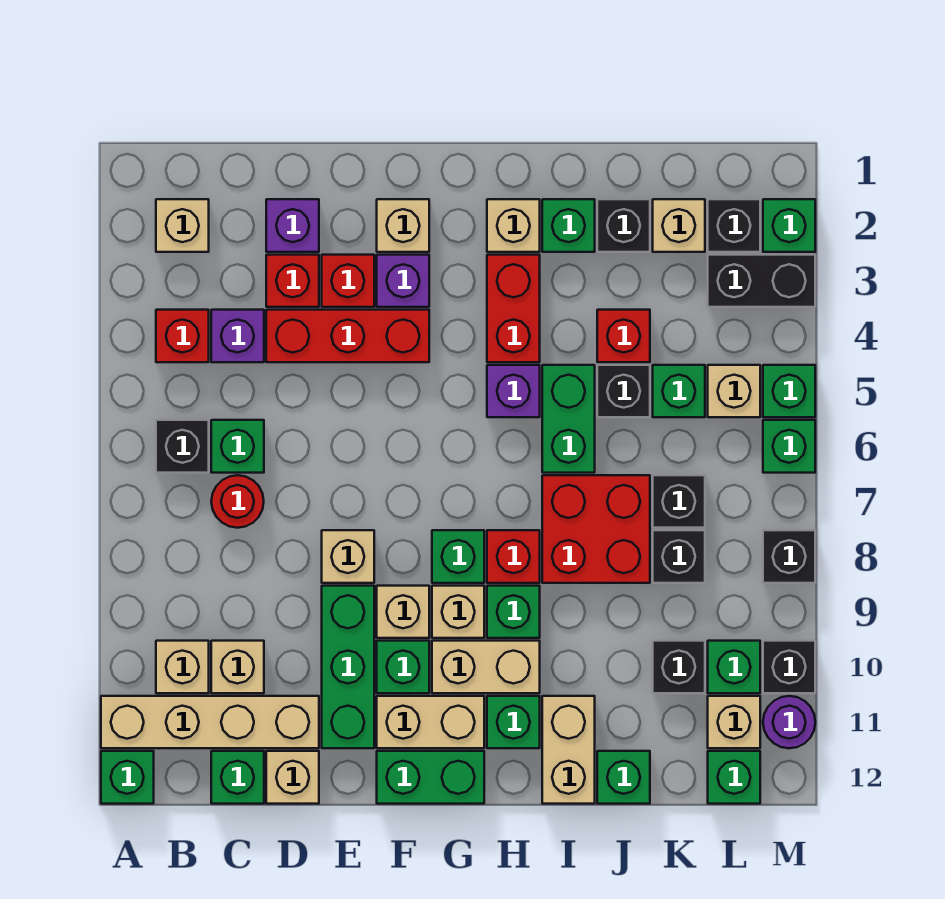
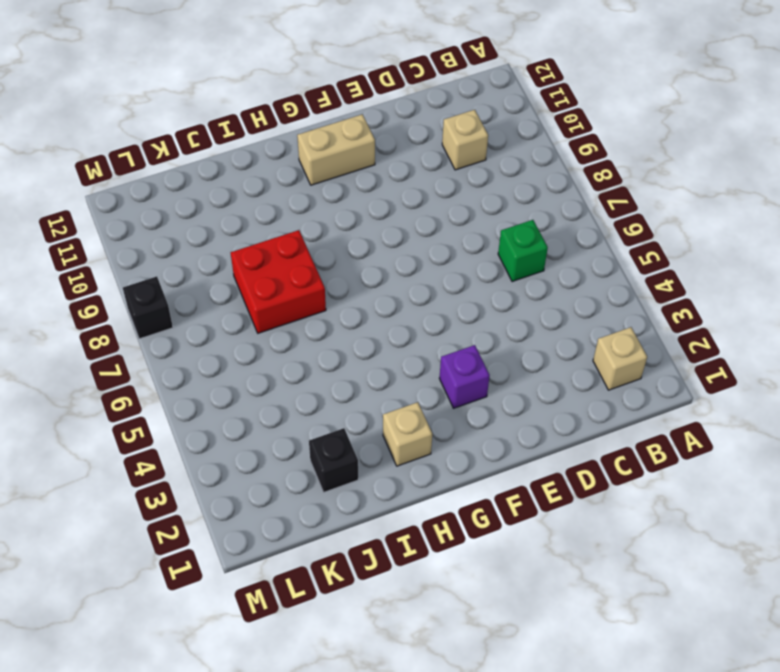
none -> tan 1x4 brick [101,696,319,748]
none -> green 1x1 brick [101,751,154,804]
none -> red 1x1 brick [156,310,209,362]
none -> black 1x1 brick [156,420,209,473]

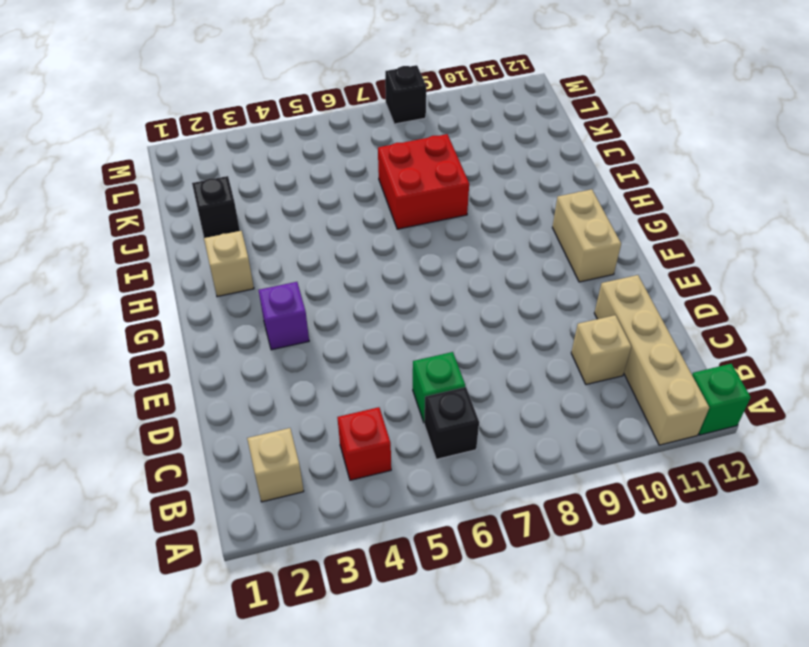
none -> tan 1x1 brick [156,641,209,693]
none -> purple 1x1 brick [211,310,264,362]
none -> red 1x1 round brick [211,475,264,528]
none -> green 1x1 brick [211,751,264,804]

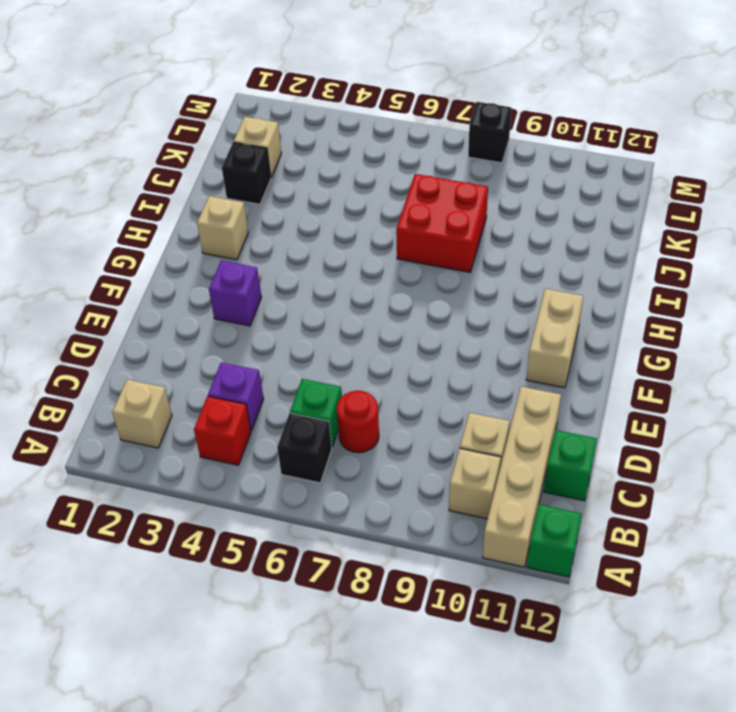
none -> purple 1x1 brick [266,199,319,252]
none -> red 1x1 brick [266,255,319,307]
none -> red 1x3 brick [266,310,429,362]
none -> tan 1x1 brick [266,751,319,804]

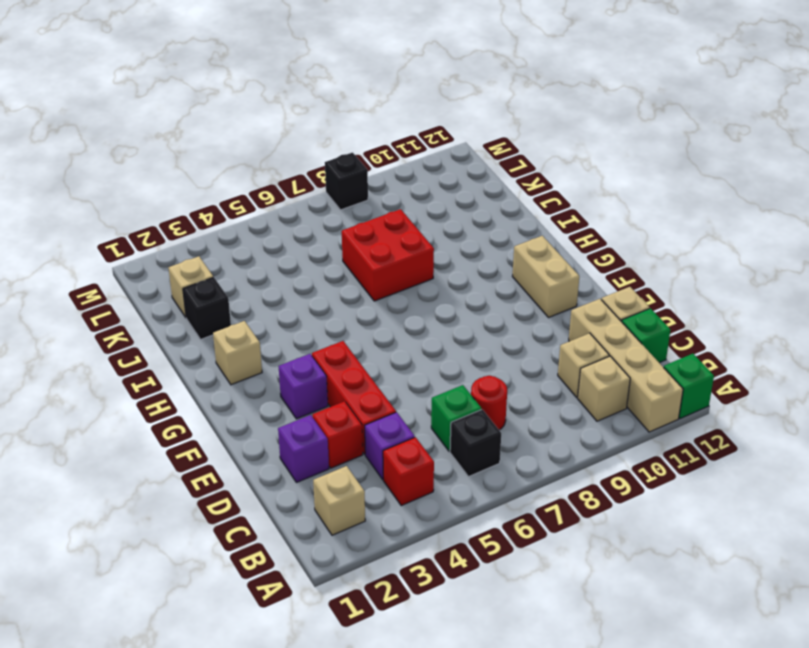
none -> red 1x1 brick [322,255,374,307]
none -> tan 1x1 brick [322,530,374,583]
none -> green 1x3 brick [322,586,374,748]
none -> tan 1x1 brick [377,199,429,252]

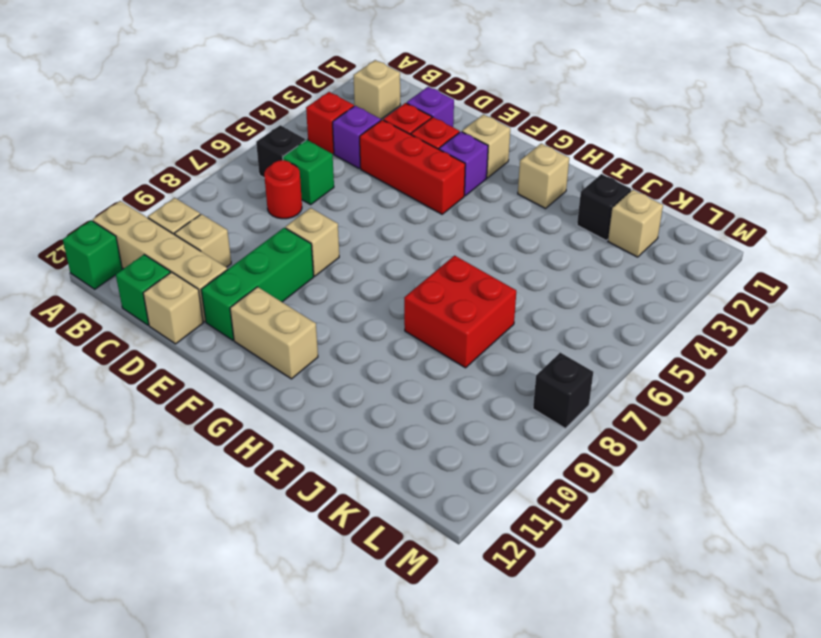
none -> tan 1x1 brick [377,586,429,638]
none -> green 1x1 brick [377,641,429,693]
none -> green 1x2 brick [377,751,484,804]
none -> green 1x1 brick [432,530,484,583]

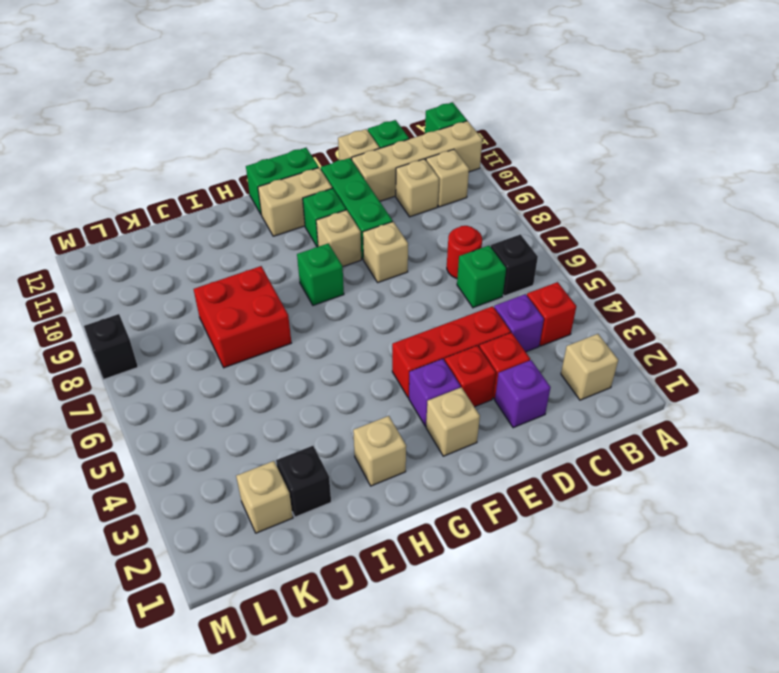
none -> tan 1x1 brick [432,586,484,638]
none -> tan 1x2 brick [432,641,540,693]
none -> red 1x2 brick [487,255,540,362]
none -> purple 1x1 brick [487,365,540,417]

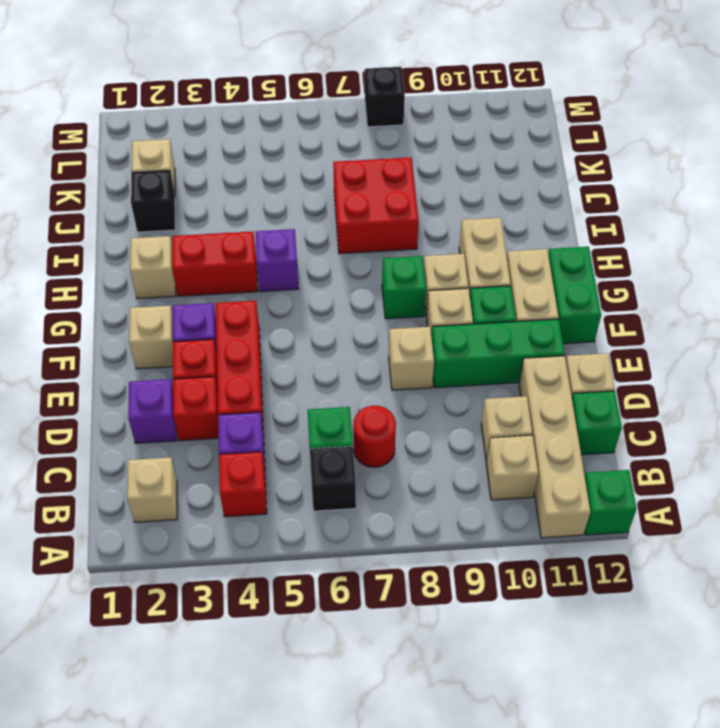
none -> red 1x1 brick [487,530,540,583]
none -> green 1x1 brick [487,586,540,638]
none -> green 1x1 brick [487,696,540,748]
none -> green 1x1 brick [542,199,595,252]

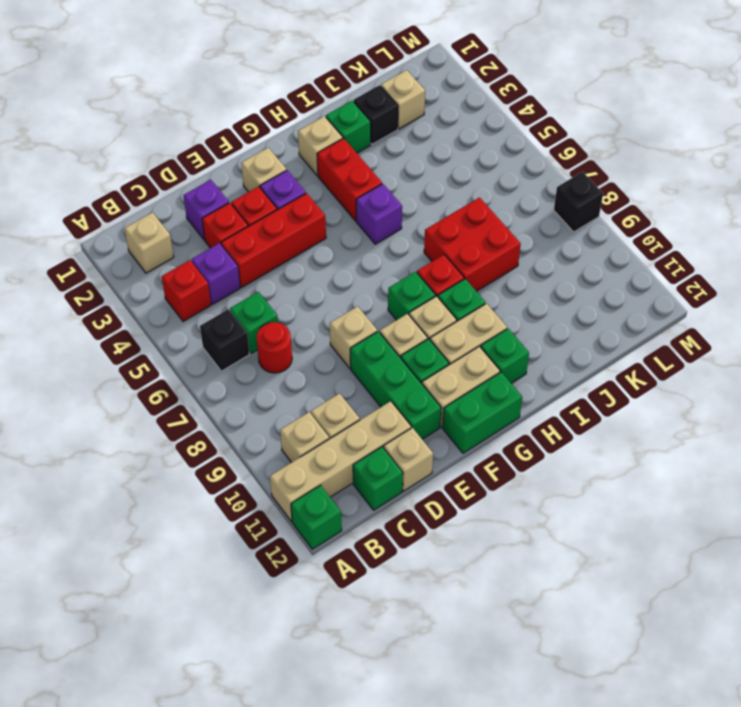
none -> green 1x2 brick [542,365,595,473]
none -> tan 1x2 brick [542,696,595,804]
none -> red 1x1 brick [597,310,650,362]
none -> black 1x1 brick [597,365,650,417]

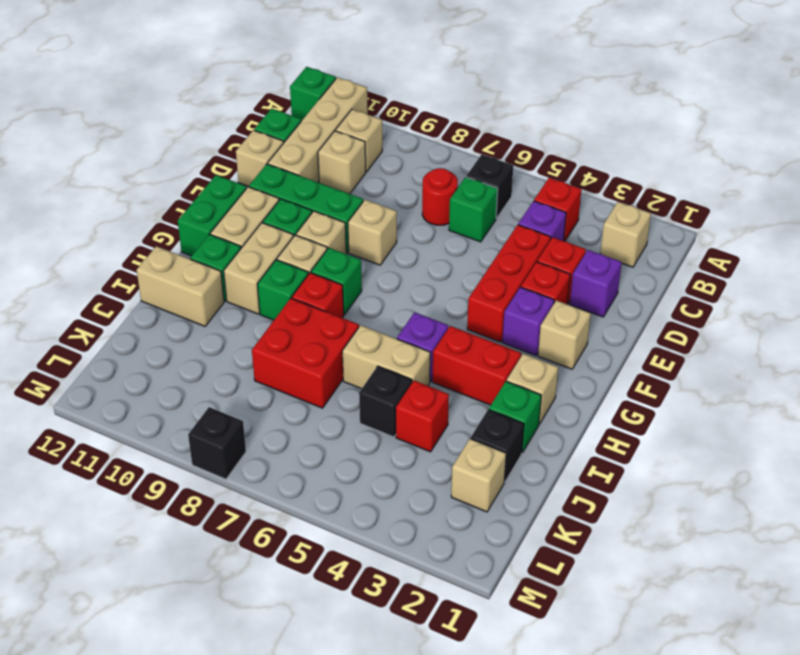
tan 1x2 brick [342,325,430,389] -> green 1x2 brick [542,365,595,473]
none -> green 1x1 brick [597,751,650,804]
none -> green 1x1 brick [653,365,705,417]
none -> black 1x1 brick [653,475,705,528]
none -> black 1x1 brick [653,530,705,583]

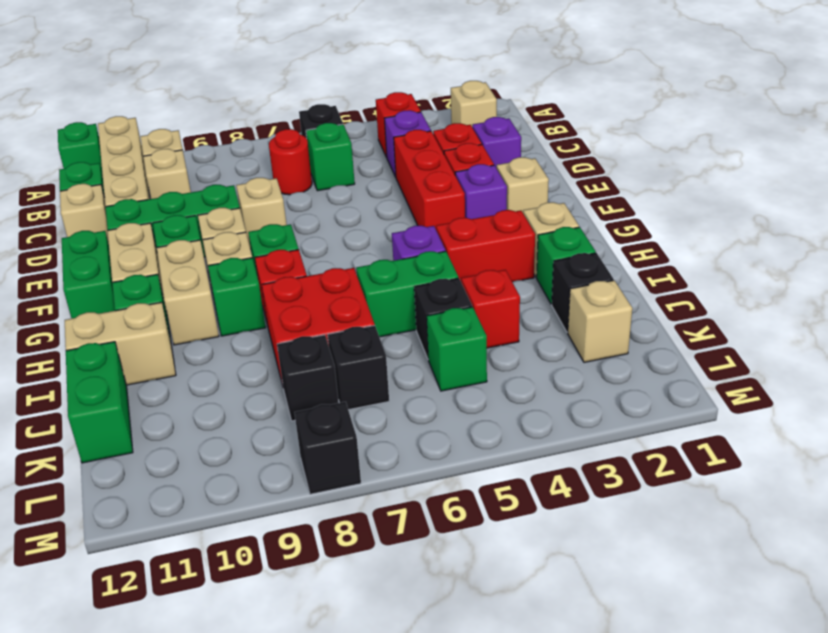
green 1x2 brick [66,342,133,463] -> green 1x1 brick [597,751,650,804]
none -> black 1x1 brick [653,641,705,693]
none -> black 1x1 brick [708,199,760,252]
none -> black 1x2 brick [708,255,815,307]
none -> tan 1x1 brick [708,365,760,417]

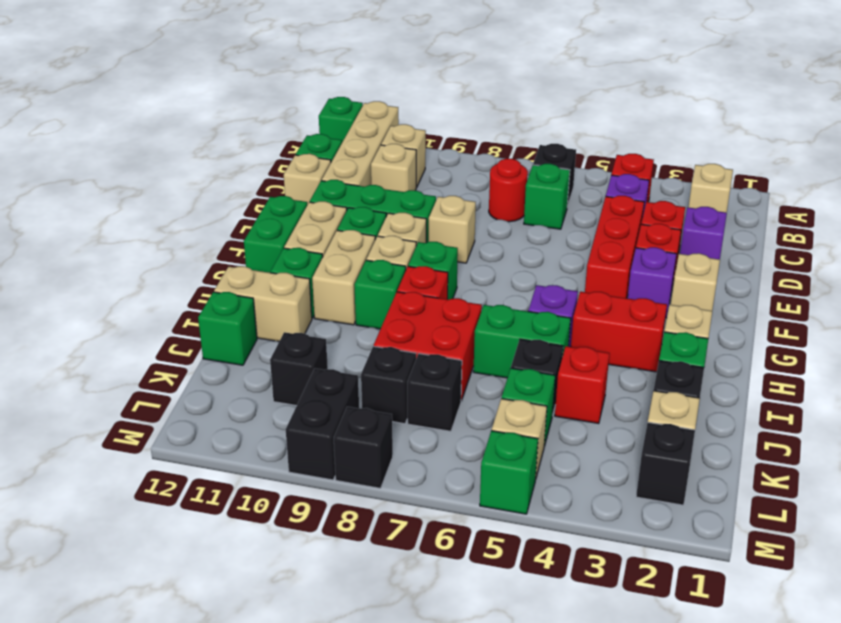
black 1x2 brick [286,368,359,480] -> black 1x2 brick moved to [708,255,815,307]
none -> green 1x1 brick [708,641,760,693]
none -> tan 1x1 brick [708,696,760,748]
none -> green 1x1 brick [708,751,760,804]
none -> green 1x1 brick [763,199,815,252]

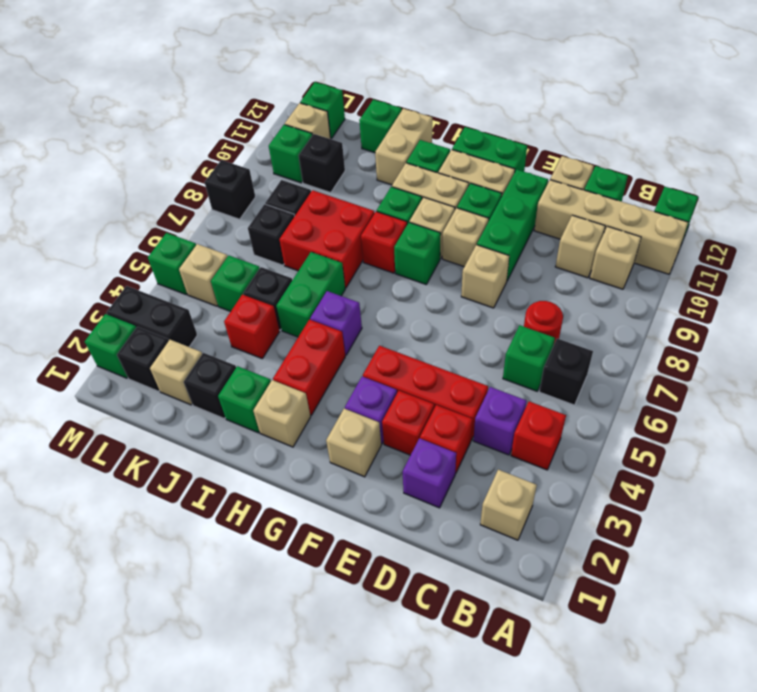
none -> green 1x1 brick [763,420,815,473]
none -> black 1x1 brick [763,641,815,693]
none -> purple 1x1 round brick [763,696,815,748]

